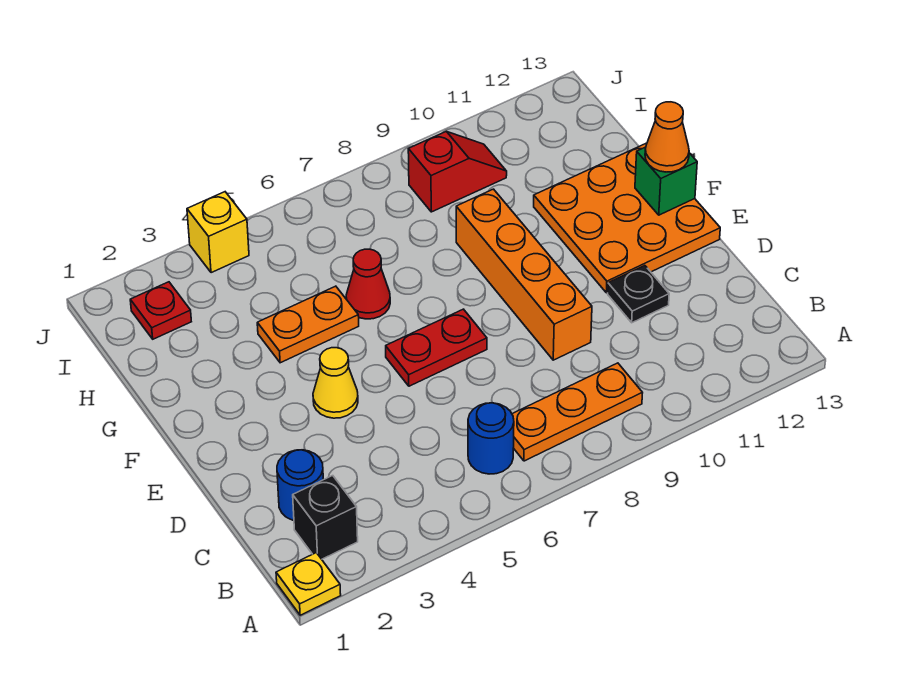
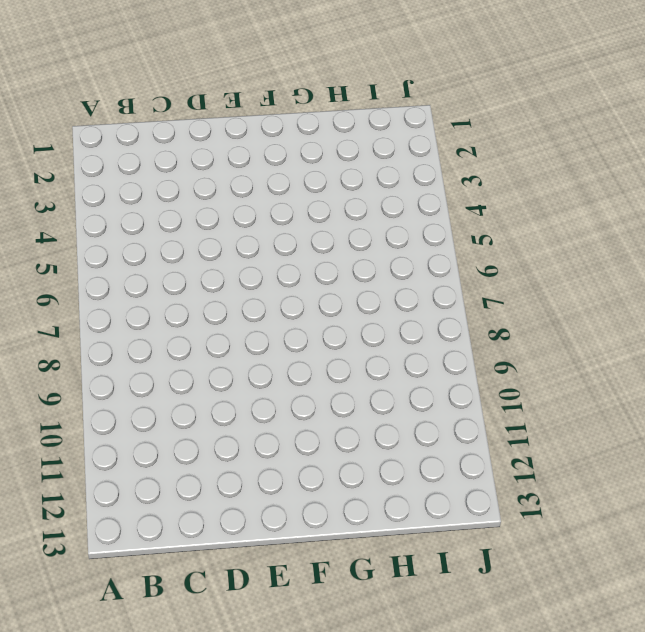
none -> yellow 1x1 plate [276,553,341,615]
none -> black 1x1 brick [293,476,358,559]
none -> blue 1x1 round brick [468,403,514,474]

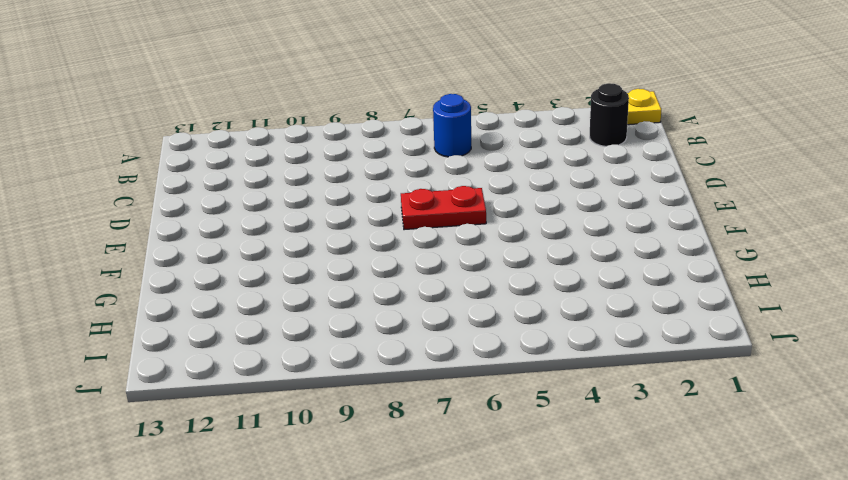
black 1x1 round brick [590,83,629,146] -> black 1x1 brick [293,476,358,559]
none -> orange 1x3 plate [512,363,642,461]
none -> blue 1x1 round brick [277,450,323,520]
none -> orange 1x4 brick [456,189,592,360]

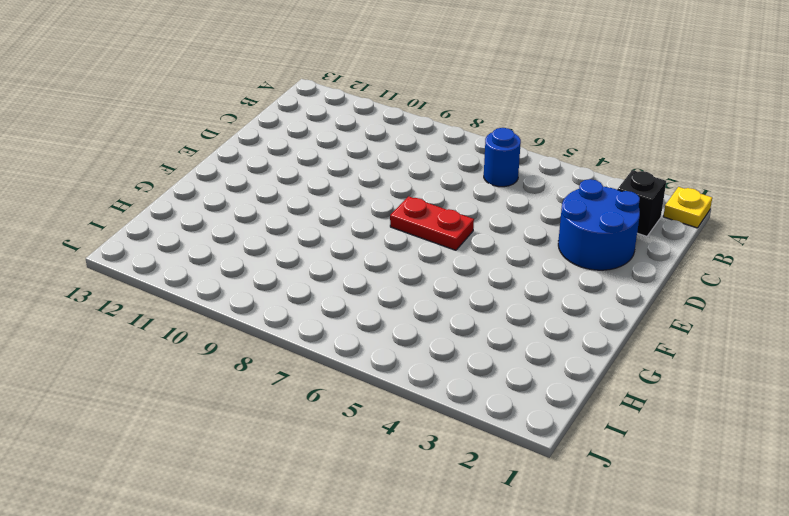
blue 2x2 round brick [558,179,640,270] -> blue 1x1 round brick [277,450,323,520]
none -> orange 1x3 plate [512,363,642,461]
none -> orange 1x4 brick [456,189,592,360]
none -> black 1x1 plate [608,266,669,323]

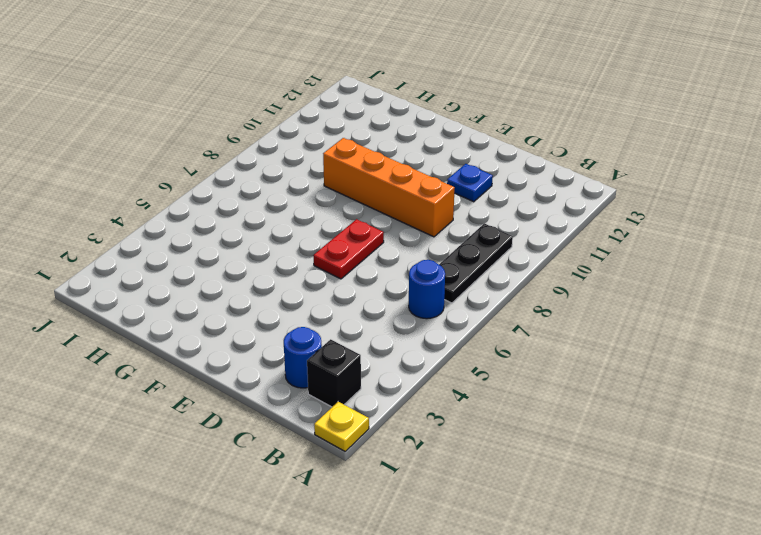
black 1x3 plate [439,223,513,303] -> orange 1x3 plate [512,363,642,461]
blue 1x1 plate [447,164,493,202] -> black 1x1 plate [608,266,669,323]
none -> yellow 1x1 cone [313,348,358,418]
none -> orange 3x3 plate [534,144,720,293]
none -> orange 1x2 plate [257,286,359,363]

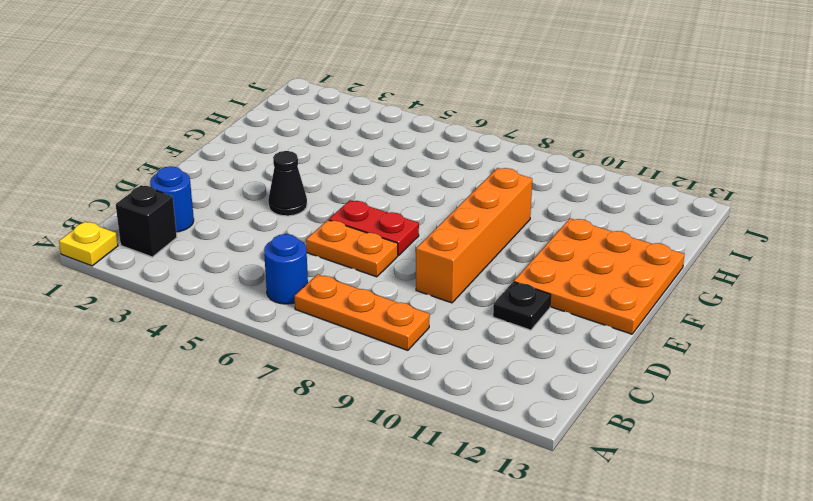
orange 1x2 plate [306,220,398,277] -> orange 1x2 plate moved to [257,286,359,363]
black 1x1 cone [268,151,307,216] -> yellow 1x1 cone [313,348,358,418]
none -> red 1x1 cone [346,249,390,319]
none -> red 1x1 plate [130,282,191,339]
none -> red 1x2 slope [408,132,507,212]

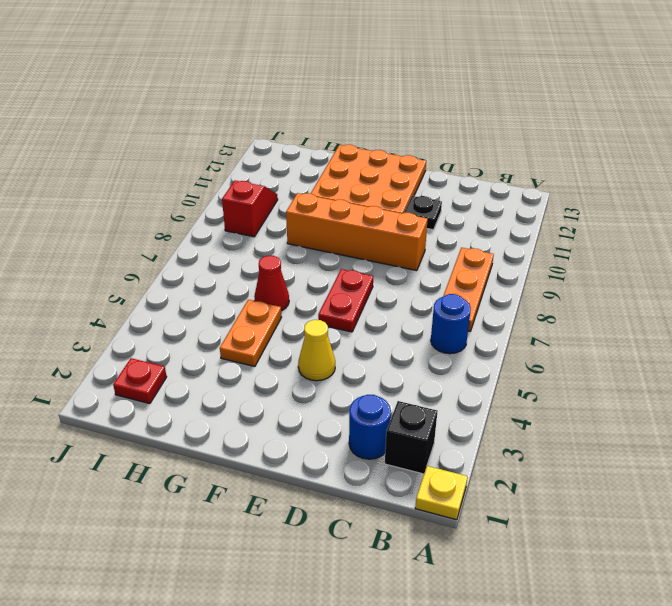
none -> yellow 1x1 brick [187,192,249,273]
none -> green 1x1 brick [635,147,697,215]
none -> orange 1x1 cone [645,102,689,172]

